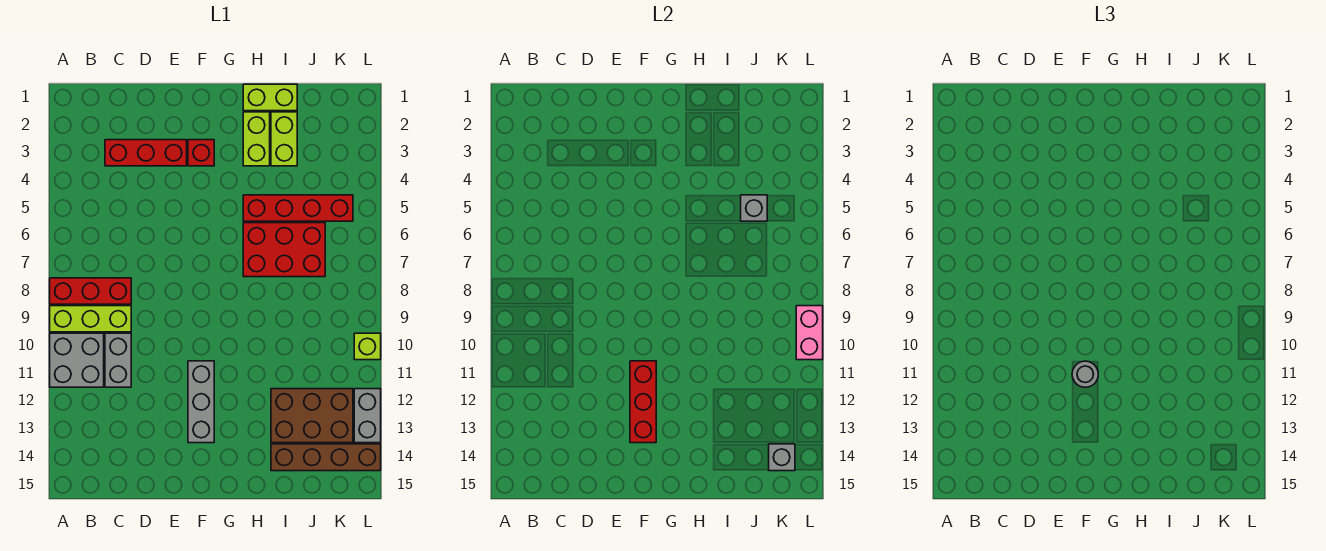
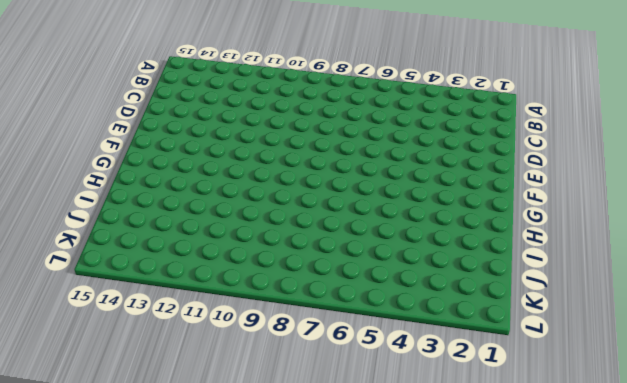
none -> red 1x3 brick [50,278,131,304]
none -> lime 1x3 brick [50,306,131,332]
none -> grey 2x2 brick [50,333,104,387]

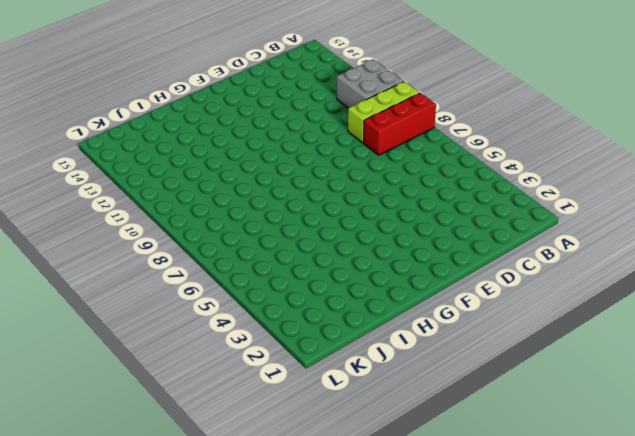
none -> red 1x3 brick [105,140,187,166]
none -> grey 1x2 brick [105,333,131,387]
none -> red 1x1 brick [188,140,214,166]

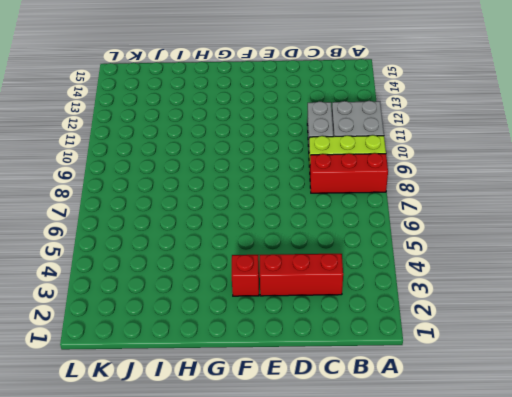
none -> grey 1x3 brick [188,361,214,443]
none -> lime 1x2 brick [243,84,297,111]
none -> lime 1x2 brick [243,112,270,166]

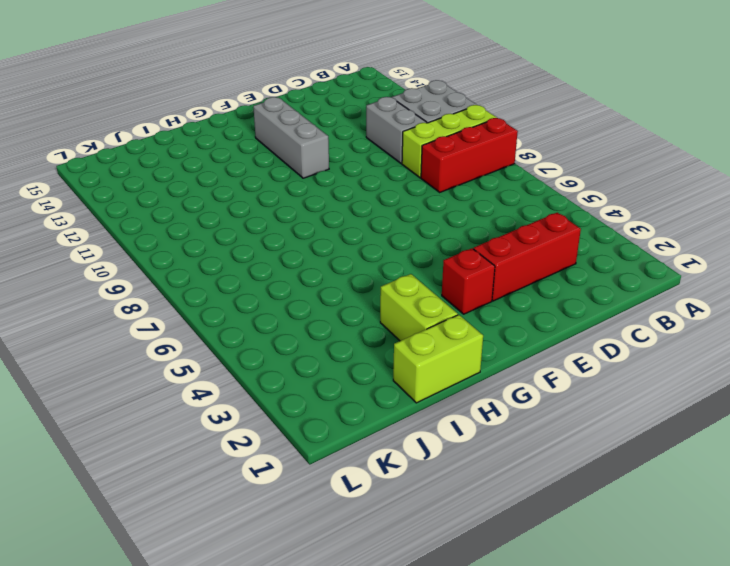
none -> red 1x4 brick [243,195,353,221]
none -> red 2x3 brick [243,223,325,277]
none -> lime 1x2 brick [271,112,297,166]

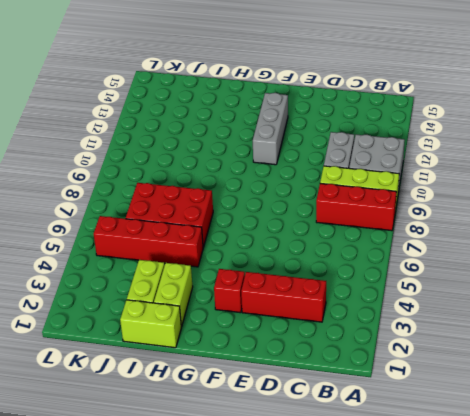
none -> brown 2x3 brick [271,389,353,443]
none -> brown 1x4 brick [271,444,381,471]
none -> lime 1x1 brick [354,333,381,360]

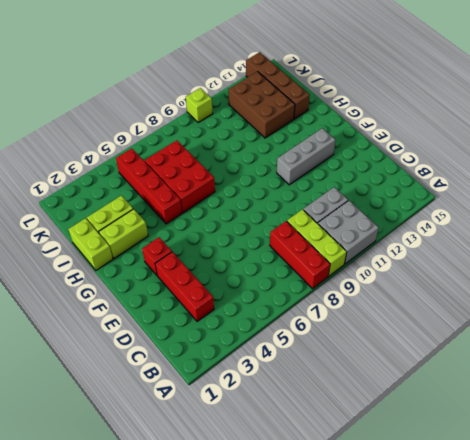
none -> grey 1x2 brick [354,389,381,443]
none -> red 1x3 brick [630,361,656,443]
none -> grey 1x1 brick [741,195,767,221]

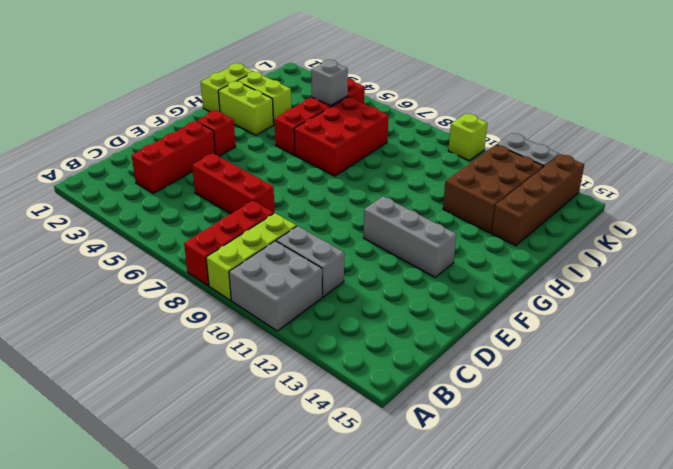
red 1x3 brick [192,153,275,214] -> red 1x3 brick moved to [630,361,656,443]
none -> grey 1x1 brick [769,444,795,471]
none -> pink 1x2 brick [796,306,823,360]
none -> grey 1x1 round brick [1072,361,1098,387]

